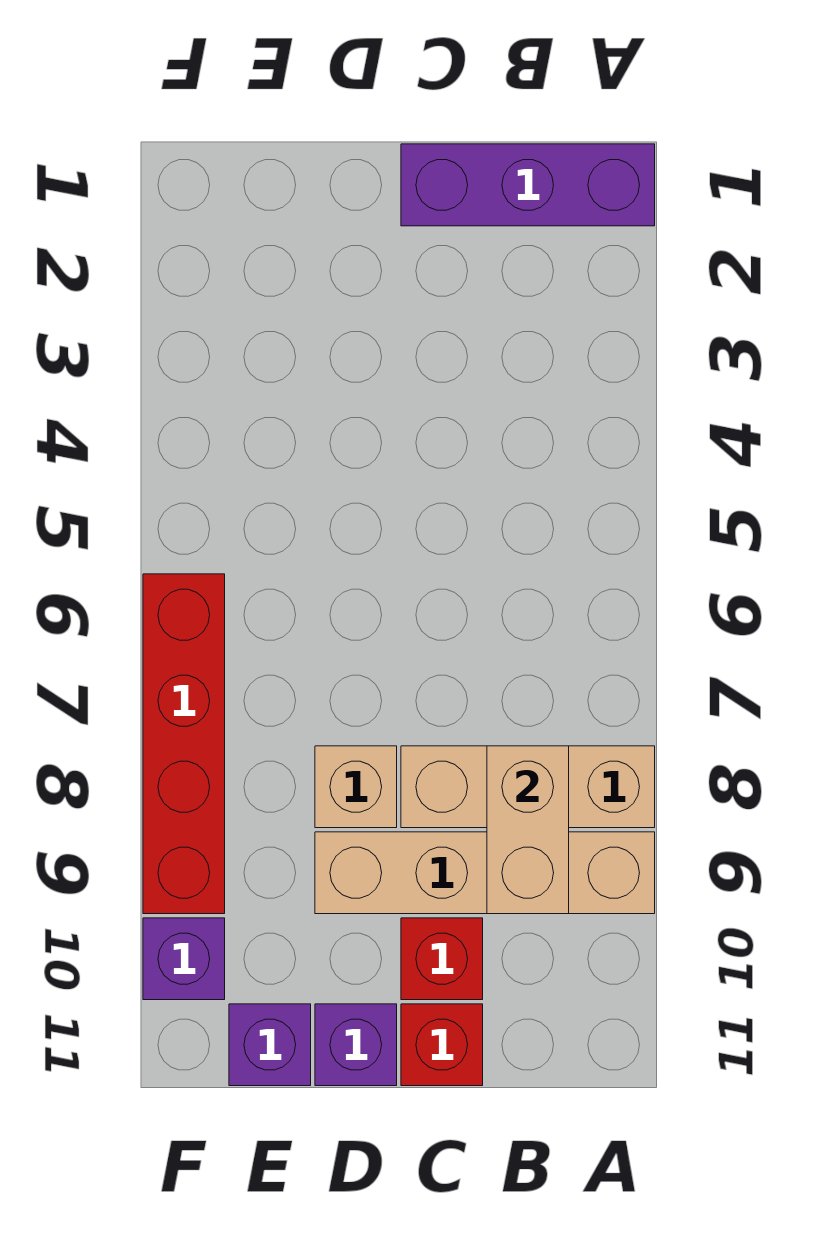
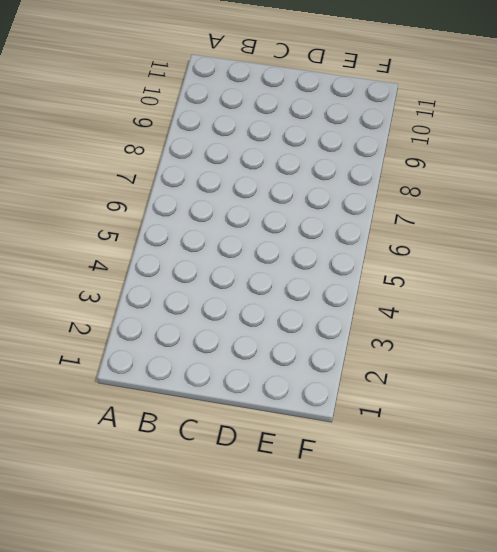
none -> purple 1x3 brick [401,144,655,226]
none -> tan 1x3 brick [401,746,655,828]

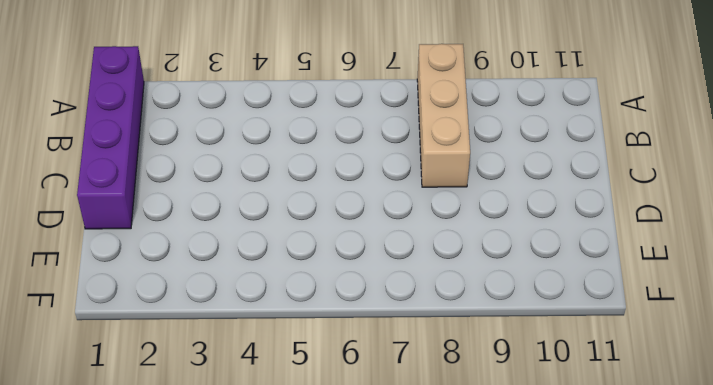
purple 1x4 brick [77,46,144,229] -> purple 1x3 brick [401,144,655,226]
none -> tan 1x4 brick [315,832,655,914]
none -> red 1x1 brick [401,918,483,1000]

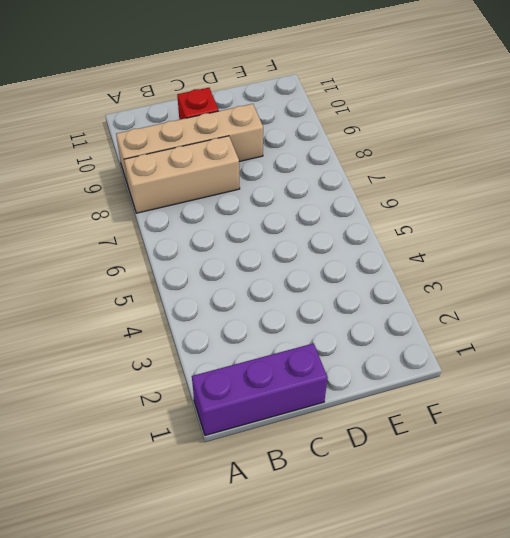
none -> red 1x1 brick [401,1004,483,1086]
none -> tan 1x1 brick [315,746,397,828]

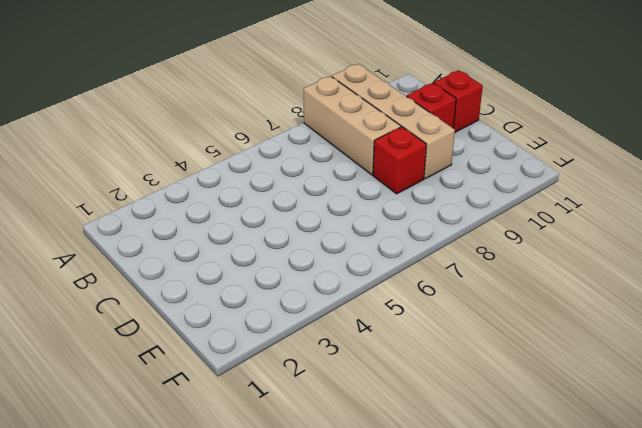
red 1x1 brick [373,127,427,194] -> tan 1x1 brick [315,746,397,828]
none -> purple 1x3 brick [401,144,655,226]
none -> purple 1x1 brick [315,1004,397,1086]

